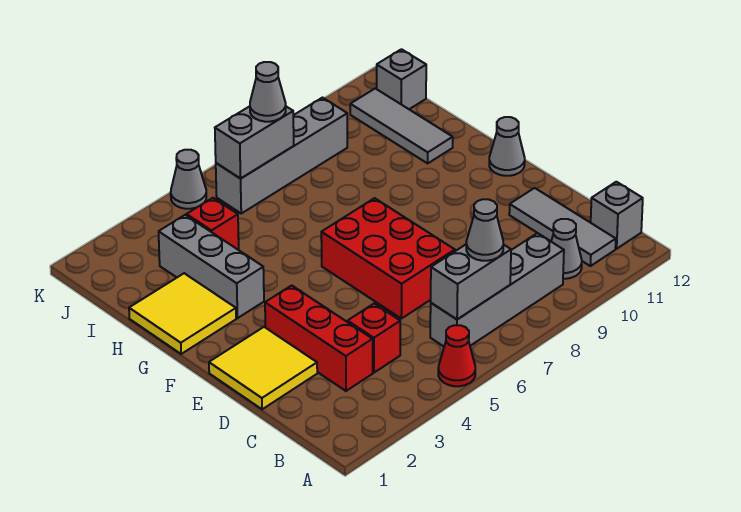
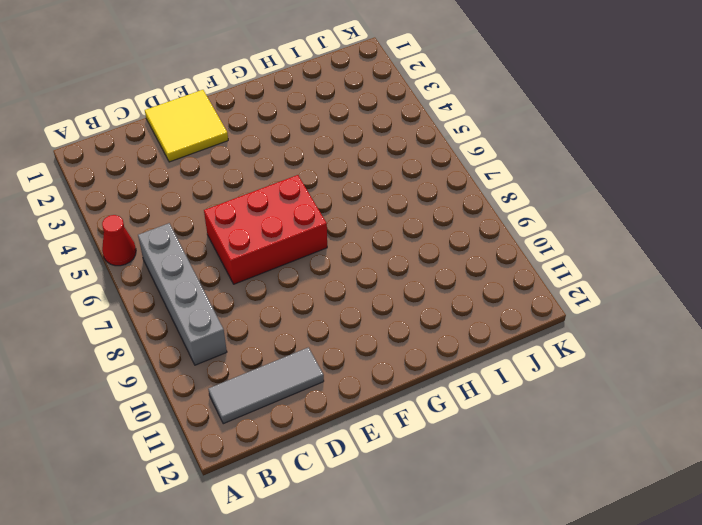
none -> grey 1x1 cone [551,219,582,279]
none -> grey 1x1 brick [590,182,643,249]
none -> red 1x3 brick [265,285,373,391]

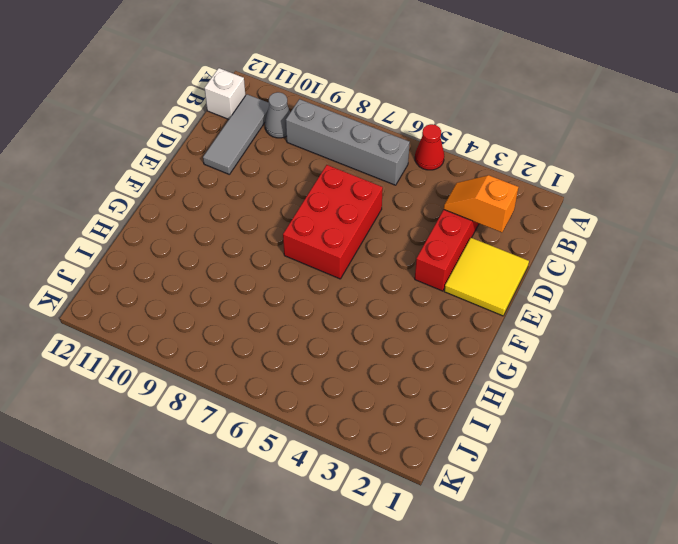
white 1x1 brick [204,68,245,119] -> grey 1x1 brick [590,182,643,249]
orange 1x2 slope [444,175,518,232] -> none
none -> red 1x1 brick [348,304,400,373]
none -> grey 1x1 cone [489,117,525,176]
none -> yellow 2x2 tile [129,273,236,354]

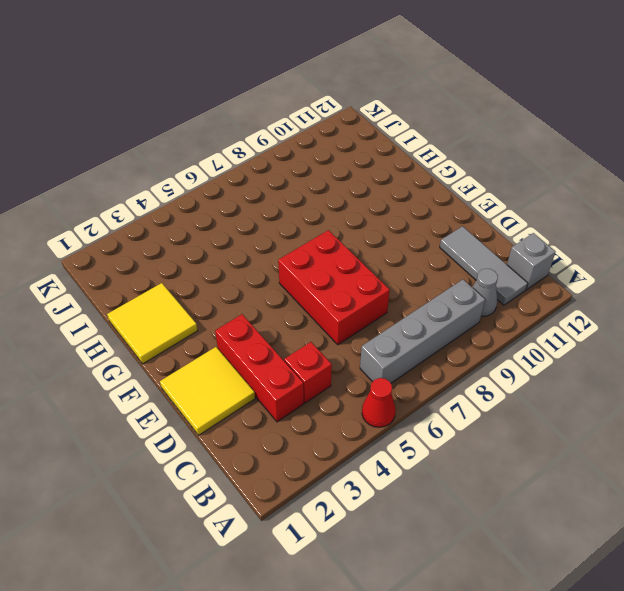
none -> grey 1x1 cone [489,117,525,176]
none -> grey 1x3 brick [159,215,264,318]
none -> grey 1x3 tile [350,88,453,163]

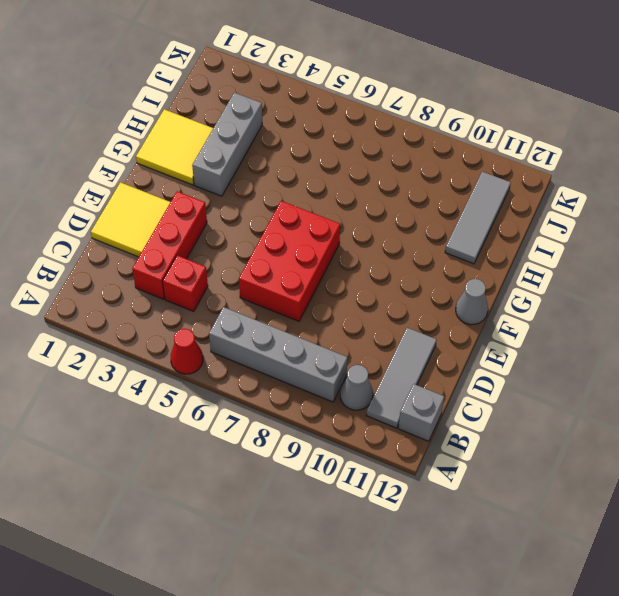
none -> red 1x1 brick [187,198,239,249]
none -> grey 1x4 brick [216,98,347,213]
none -> grey 1x1 brick [377,49,426,109]

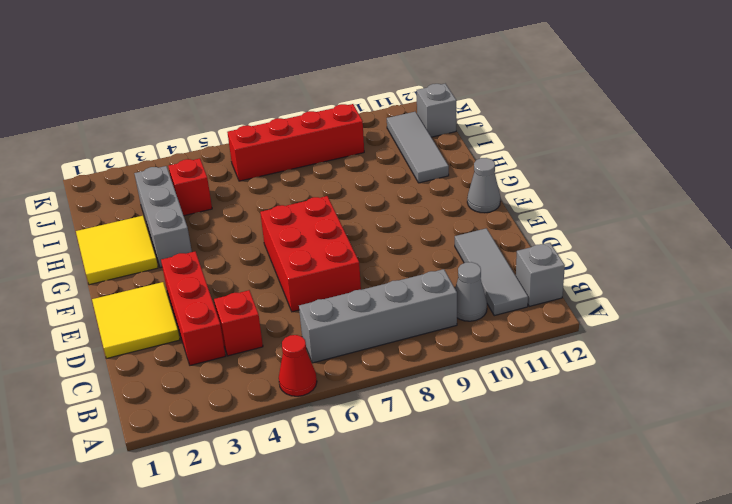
red 1x4 brick [227,104,364,181] -> grey 1x4 brick [216,98,347,213]
none -> grey 1x1 cone [171,150,206,209]
none -> grey 1x2 brick [431,244,511,319]
none -> grey 1x2 brick [215,106,294,179]

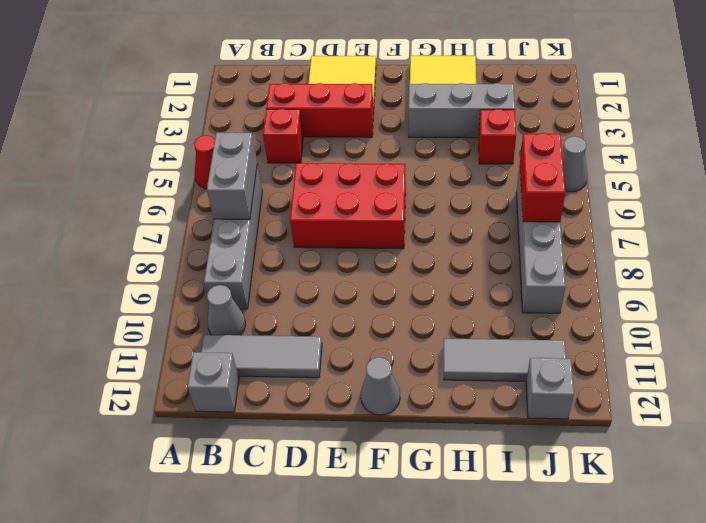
red 1x2 brick [520,133,565,222] -> grey 1x2 brick [215,106,294,179]
none -> grey 1x1 cone [466,199,503,261]
none -> grey 1x1 cone [250,62,286,122]

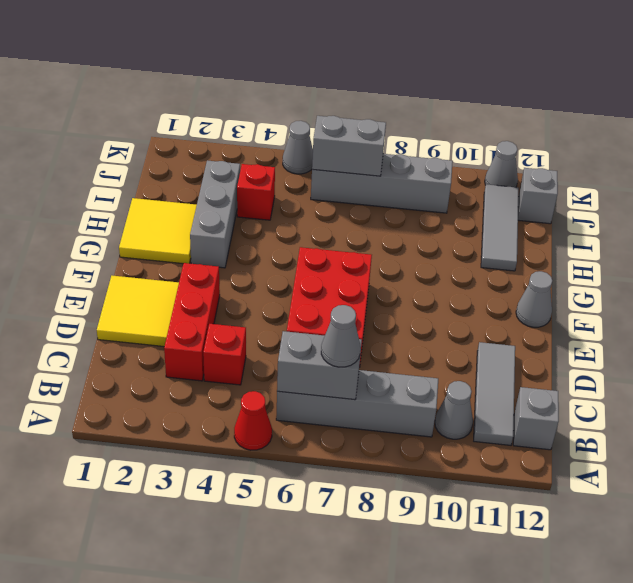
grey 1x1 cone [485,141,518,187] -> grey 1x1 cone moved to [250,62,286,122]

